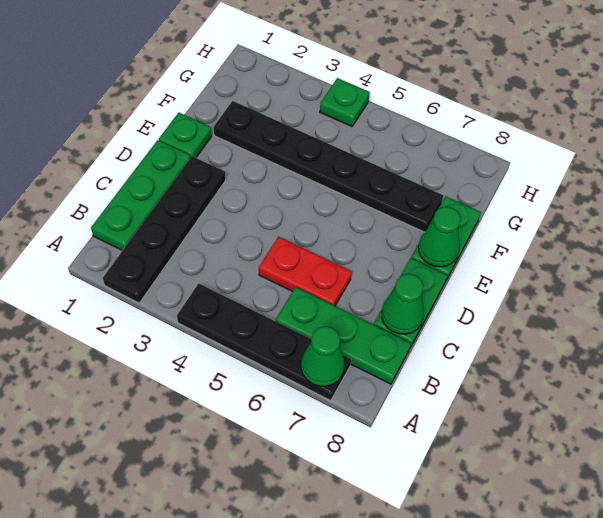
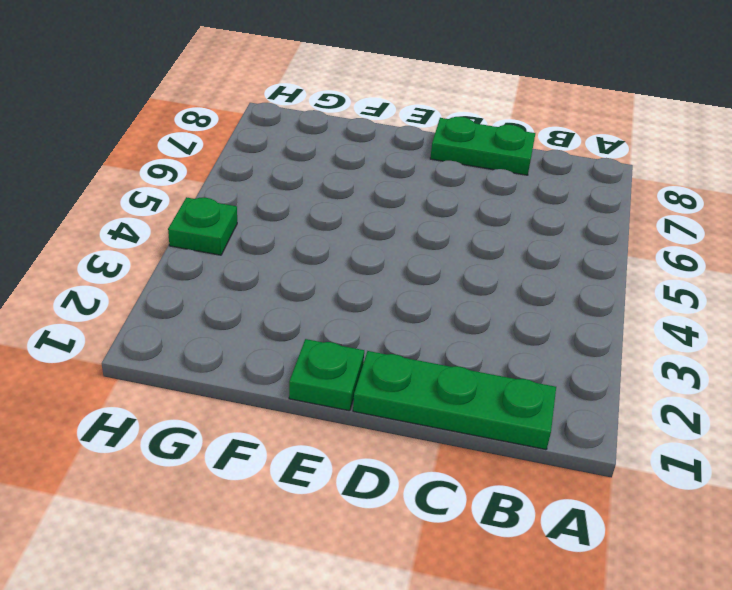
none -> black 1x4 plate [103,156,226,303]
none -> black 1x4 plate [177,283,351,401]
none -> green 1x3 plate [276,287,411,384]

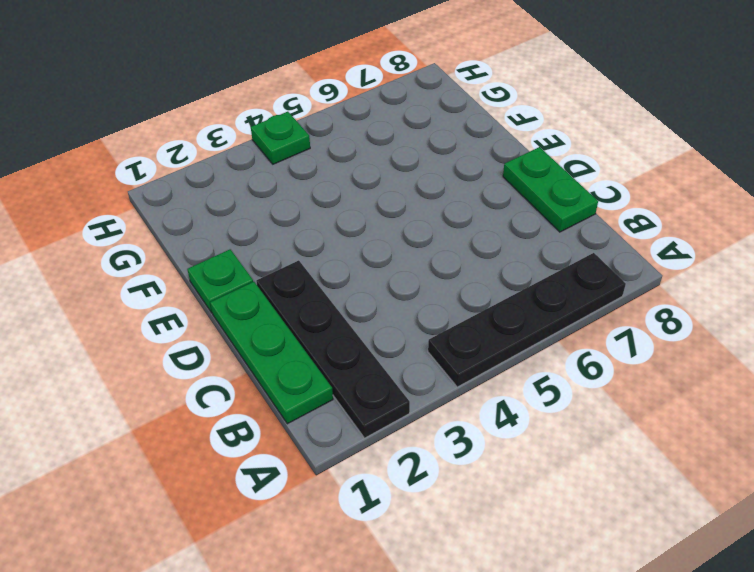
none -> green 1x3 plate [276,287,411,384]
none -> red 1x2 plate [259,237,352,306]
none -> green 1x2 plate [411,196,481,280]

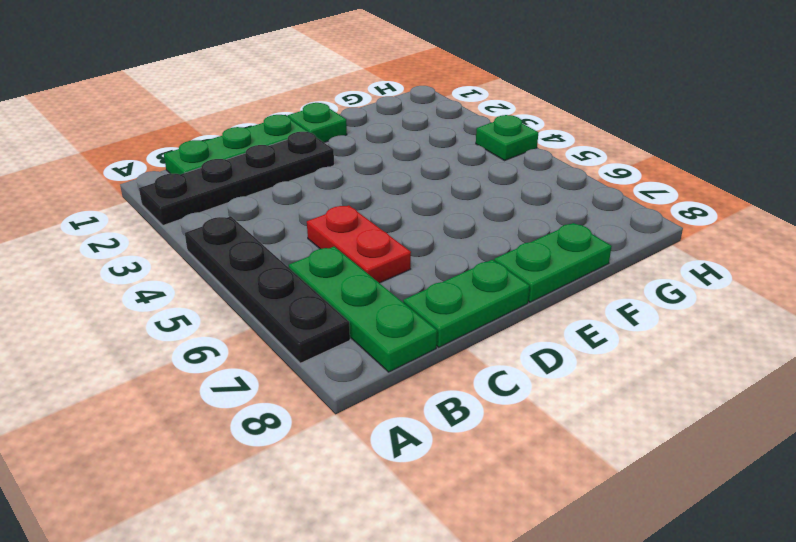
none -> black 1x6 plate [214,101,443,232]
none -> green 1x1 cone [301,326,344,386]
none -> green 1x1 cone [382,274,424,334]

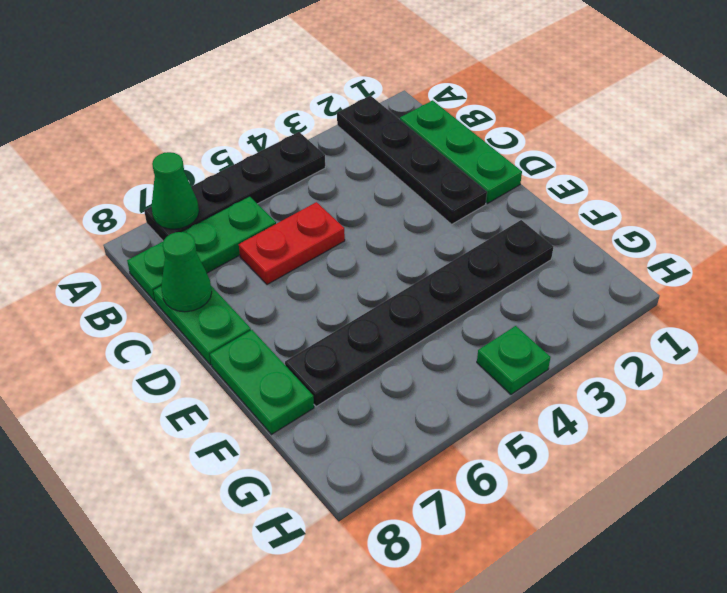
none -> green 1x1 plate [159,113,212,158]
none -> green 1x1 cone [418,207,461,267]

